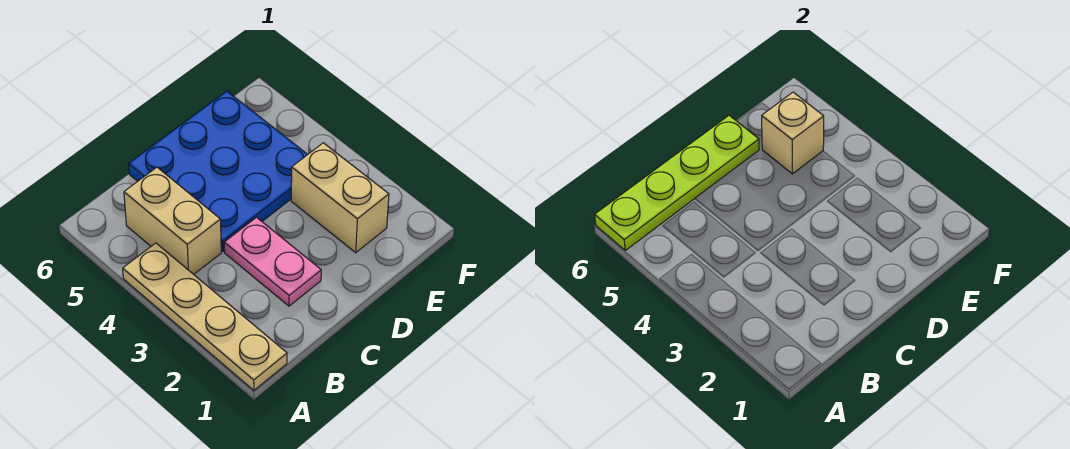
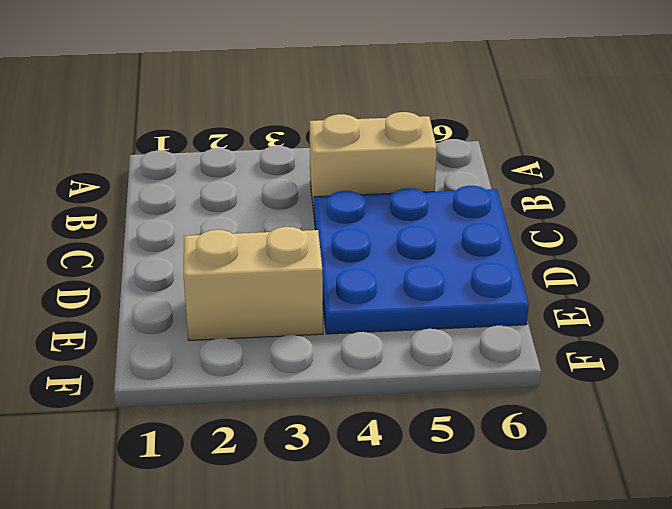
none -> tan 1x4 plate [123,243,287,390]
none -> pink 1x2 plate [224,217,321,306]

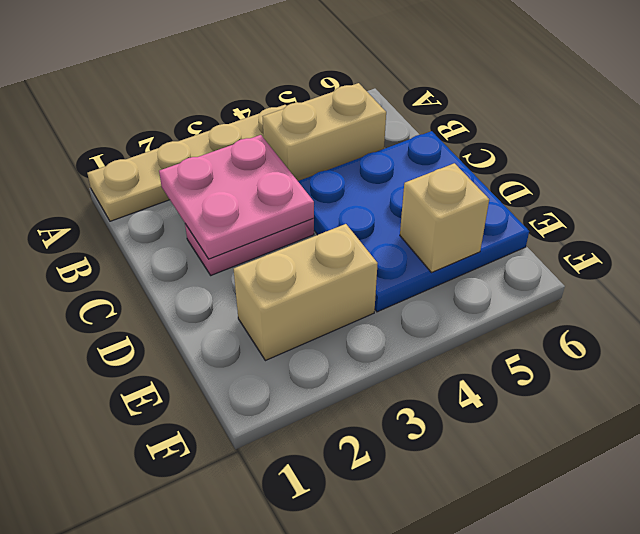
pink 2x2 plate [159,135,314,259] -> none
none -> lime 1x4 plate [595,115,759,250]

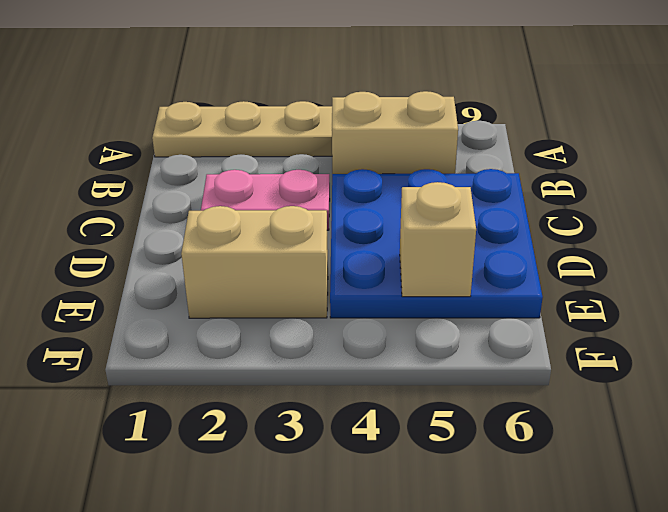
none -> lime 1x4 plate [595,115,759,250]

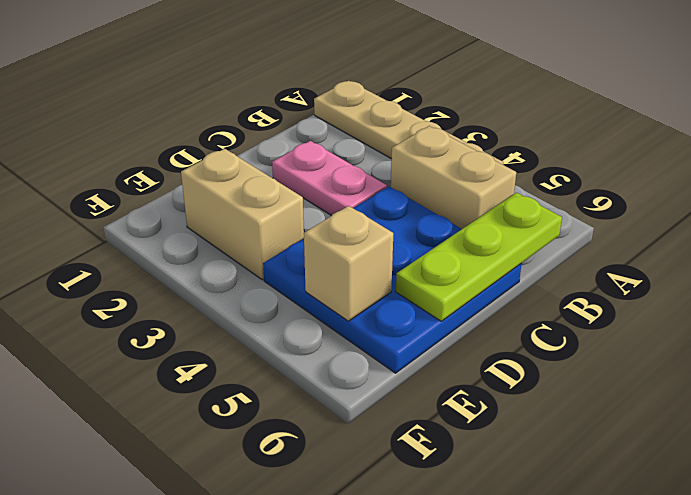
lime 1x3 plate [396,193,562,321] -> lime 1x4 plate [595,115,759,250]

